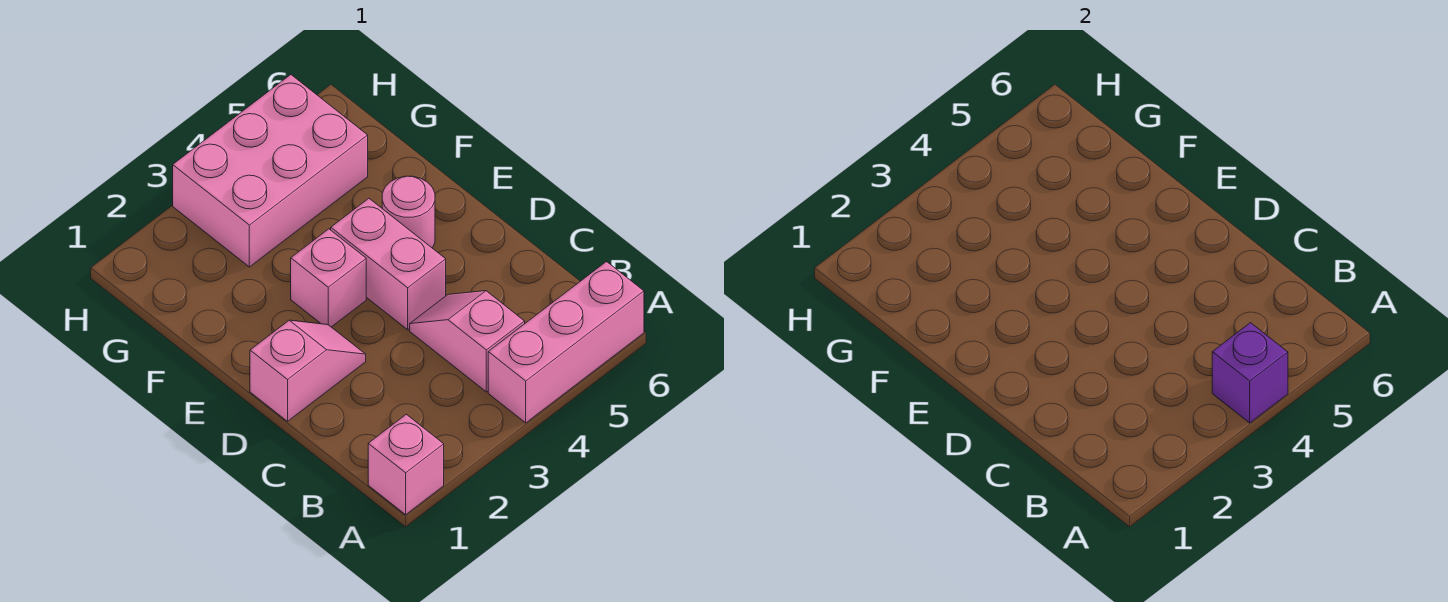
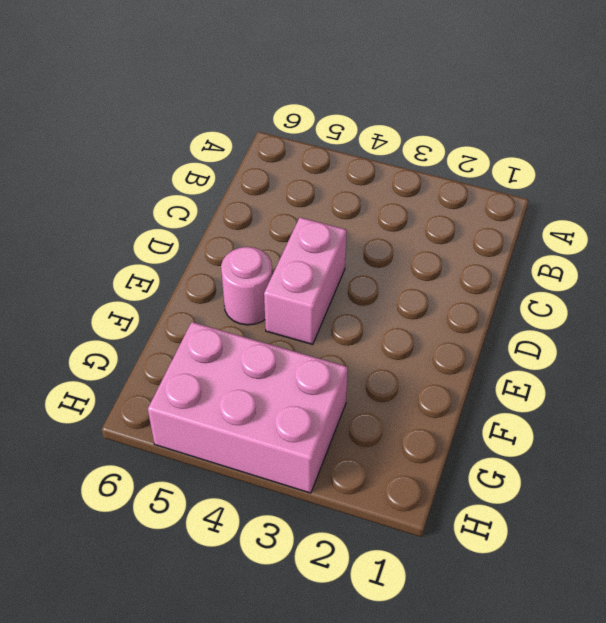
none -> pink 1x1 brick [368,414,444,515]
none -> pink 1x3 brick [488,262,644,423]

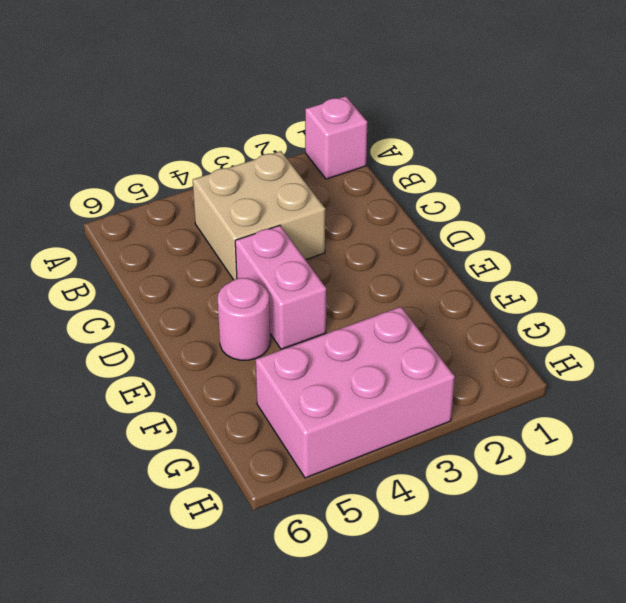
tan 2x2 brick [193,151,325,280] -> pink 1x2 slope [410,291,525,392]
none -> pink 1x3 brick [488,262,644,423]
none -> pink 1x2 slope [250,320,366,421]

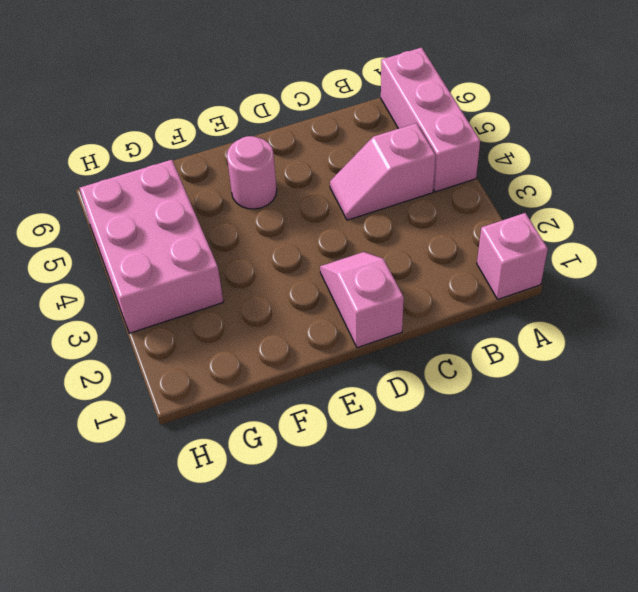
none -> pink 1x2 brick [331,198,446,330]
none -> pink 1x1 brick [291,229,366,327]

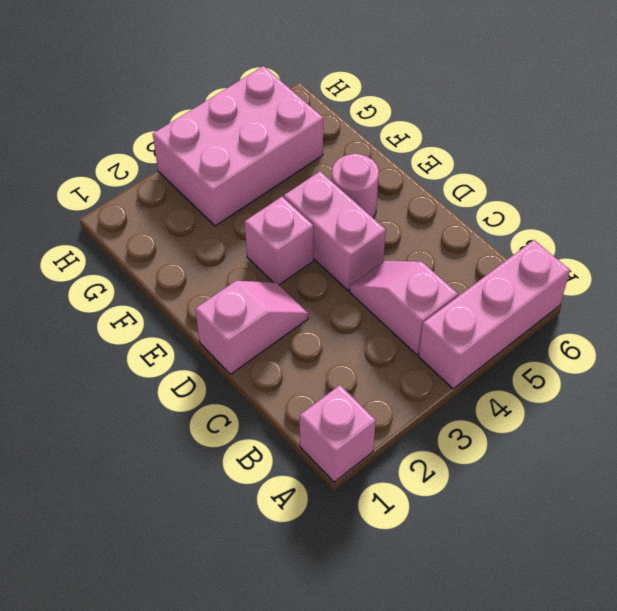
none -> purple 1x1 brick [1212,323,1288,423]

